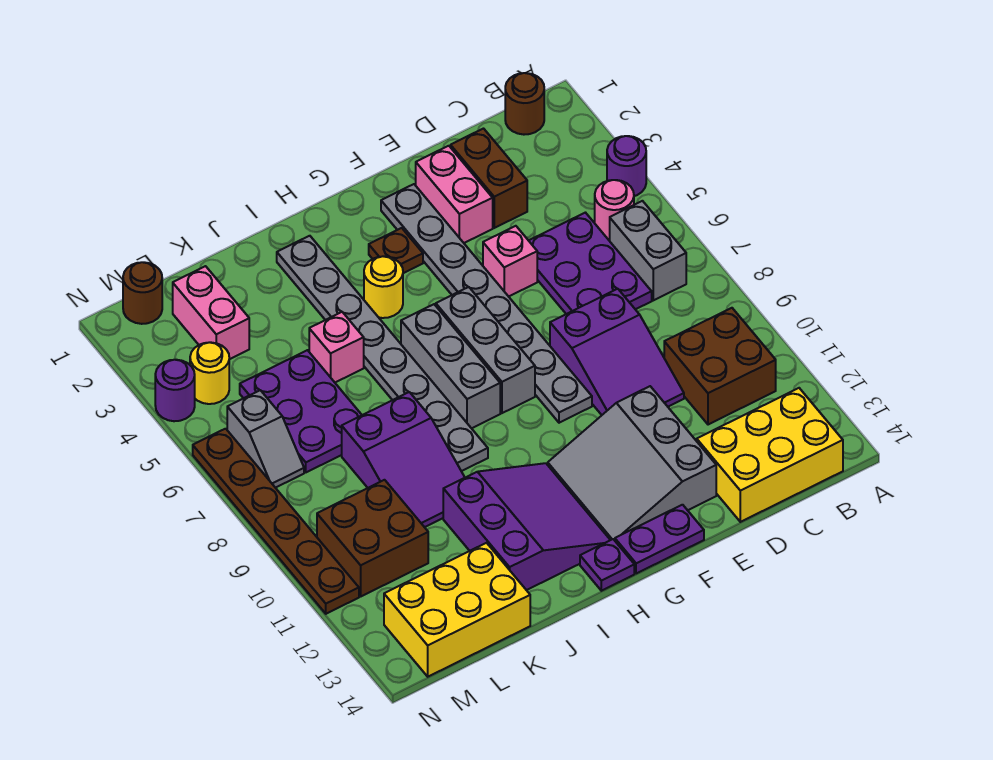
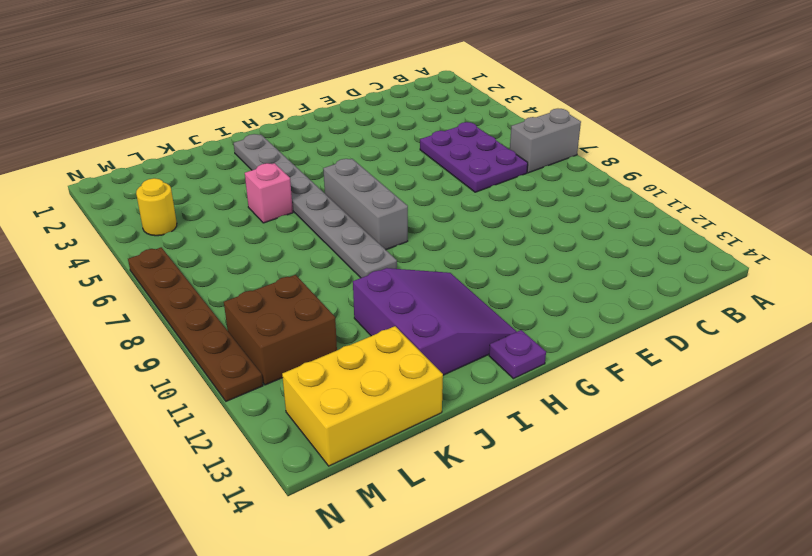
grey 1x2 brick [510,109,581,173] -> grey 1x2 brick turned to [610,201,686,300]
none -> purple 1x1 round brick [607,136,646,196]
none -> brown 1x1 round brick [505,73,544,135]
none -> pink 1x1 round brick [595,180,634,241]
none -> brown 2x2 brick [664,308,776,425]

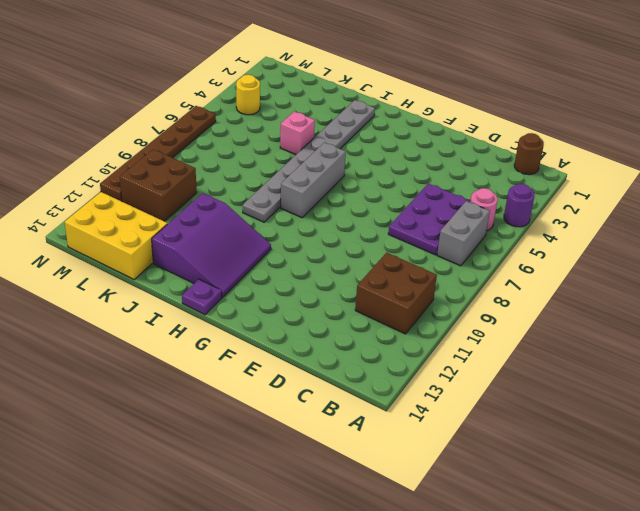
none -> yellow 2x3 brick [697,388,843,522]
none -> brown 1x2 brick [451,129,527,228]
none -> purple 2x3 slope [550,289,684,415]
none -> pink 1x2 brick [416,146,493,243]

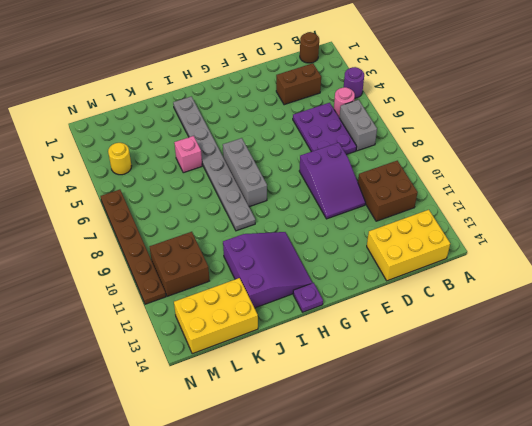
brown 1x2 brick [276,63,321,105] -> brown 1x2 brick turned to [451,129,527,228]
none -> pink 1x2 brick [416,146,493,243]
none -> pink 1x1 brick [483,226,537,297]
none -> grey 3x3 slope [548,386,716,540]
none -> grey 1x8 plate [381,184,592,423]

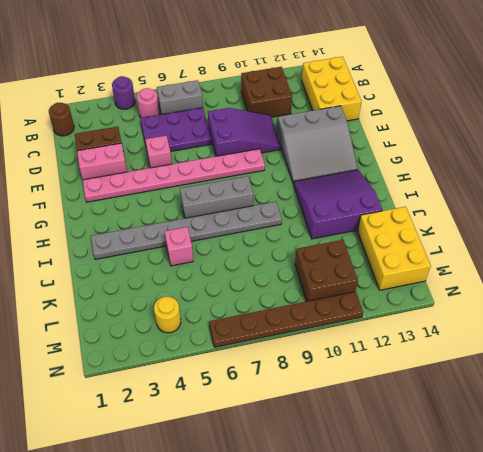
pink 1x8 plate [83,149,265,202] -> grey 1x8 plate [381,184,592,423]
none -> purple 1x2 plate [615,505,704,574]
none -> brown 1x1 plate [369,228,423,273]
none -> grey 1x3 brick [436,287,535,413]
none -> yellow 1x1 round brick [364,256,403,318]

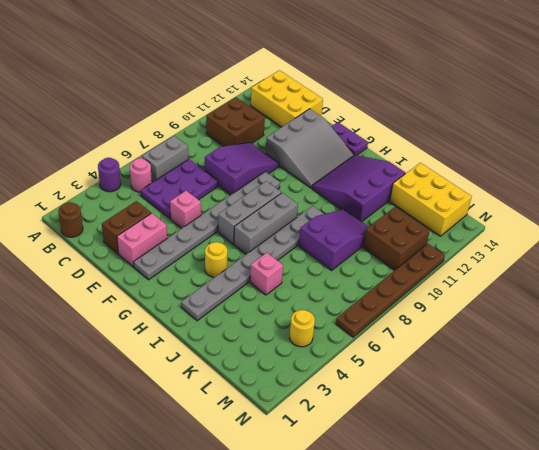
none -> brown 1x1 plate [369,228,423,273]
none -> purple 1x1 plate [580,539,634,591]
none -> purple 2x3 plate [240,350,362,472]
none -> pink 1x2 brick [173,266,249,359]

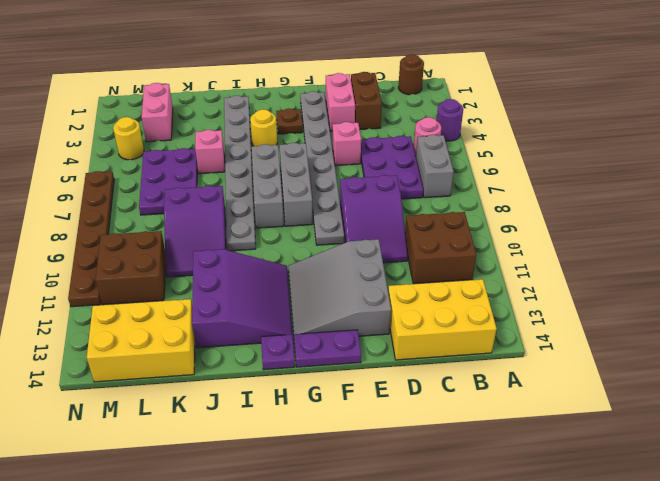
none -> brown 1x1 round brick [123,262,162,324]
none -> grey 1x2 slope [227,390,304,488]
none -> purple 1x1 round brick [155,360,195,421]

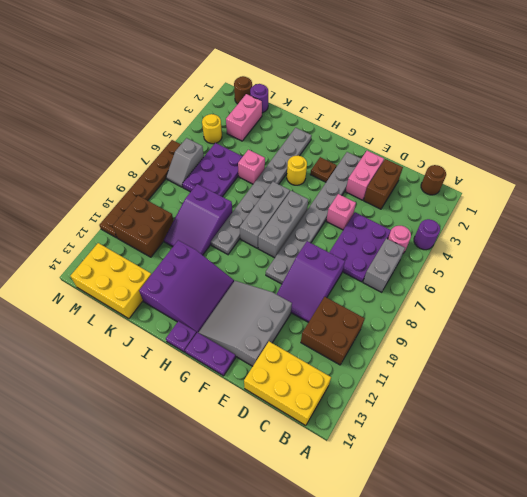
purple 1x1 round brick [250,84,268,113] -> purple 1x1 round brick moved to [155,360,195,421]

